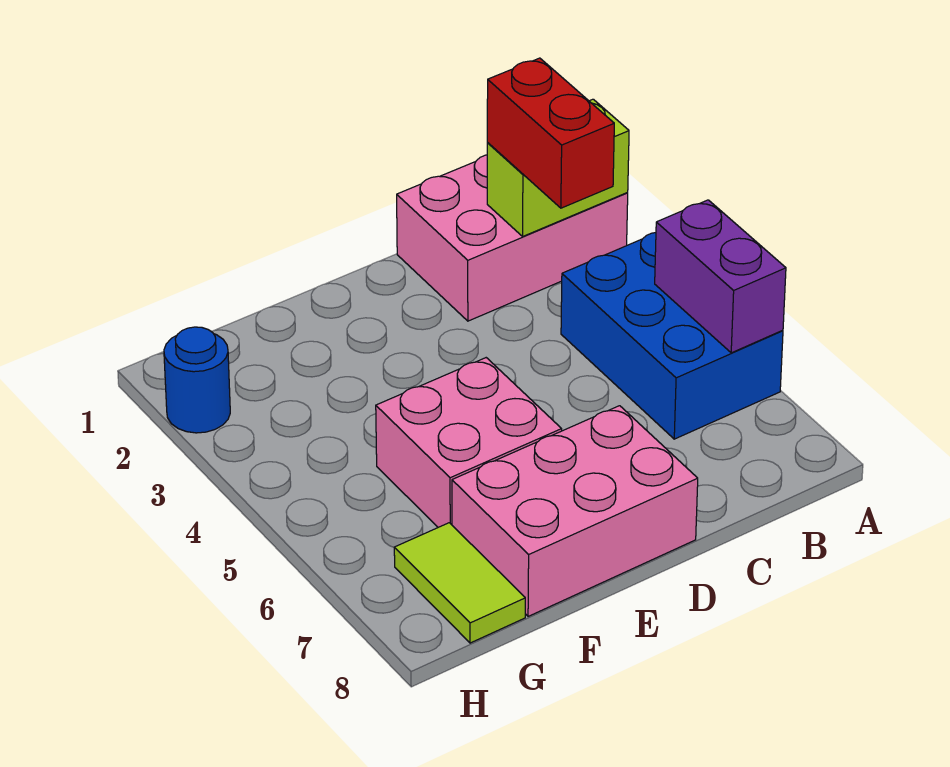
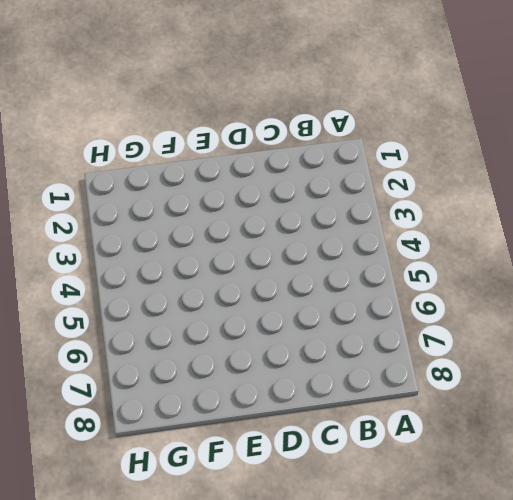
none -> pink 2x3 brick [397,155,628,321]
none -> blue 2x3 brick [561,233,783,439]

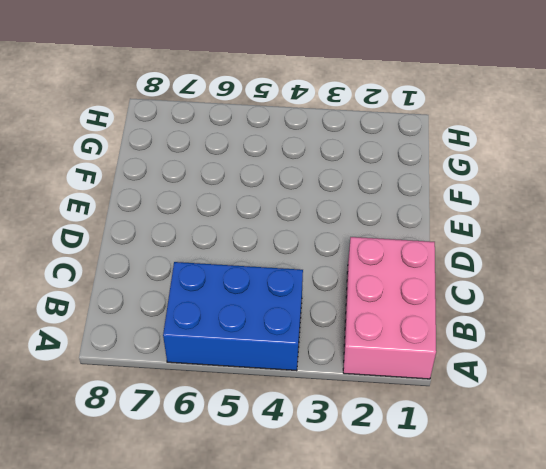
none -> pink 2x3 brick [452,406,698,616]
none -> pink 2x2 brick [376,358,562,527]

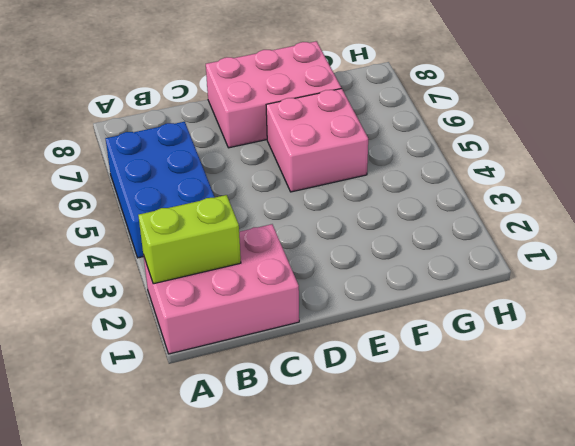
none -> lime 1x2 tile [394,523,525,643]
none -> blue 1x1 round brick [164,327,230,433]

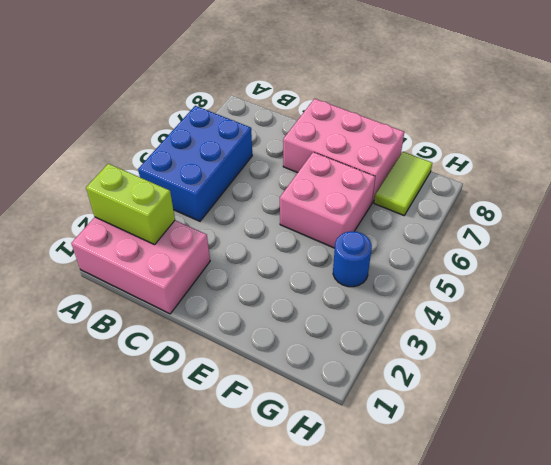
blue 1x1 round brick [333,231,372,287] -> blue 1x1 round brick moved to [164,327,230,433]
none -> purple 1x2 brick [655,200,786,353]
none -> red 1x2 brick [487,58,614,208]

